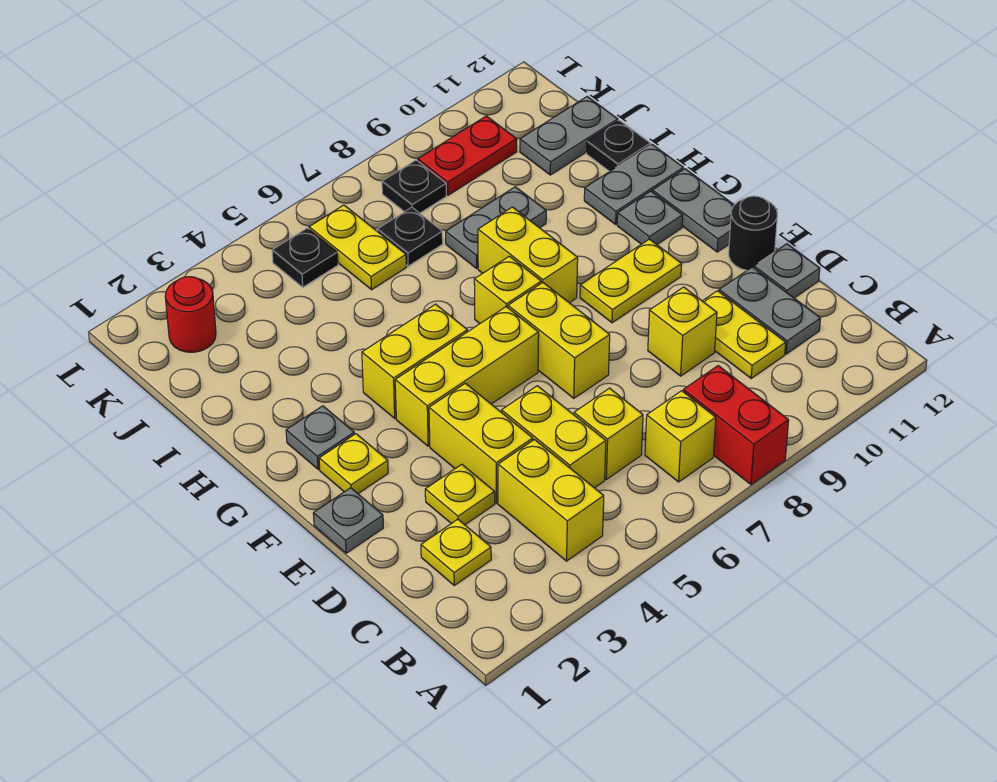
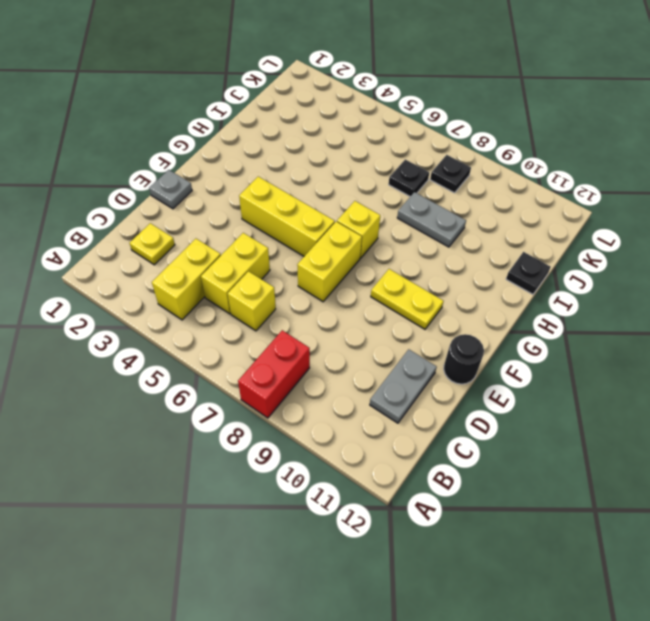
none -> yellow 1x1 brick [645,391,716,482]
none -> yellow 1x2 plate [703,291,786,378]
none -> yellow 1x1 plate [425,464,495,525]
none -> yellow 1x2 brick [429,383,533,503]

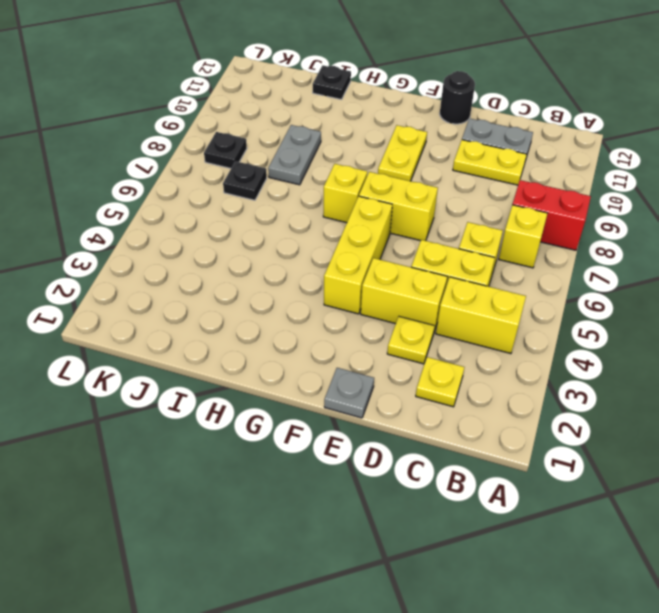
none -> yellow 1x1 brick [648,287,717,376]
none -> grey 1x1 plate [754,244,820,298]
none -> yellow 1x1 plate [319,434,388,493]
none -> grey 1x2 plate [652,169,734,252]

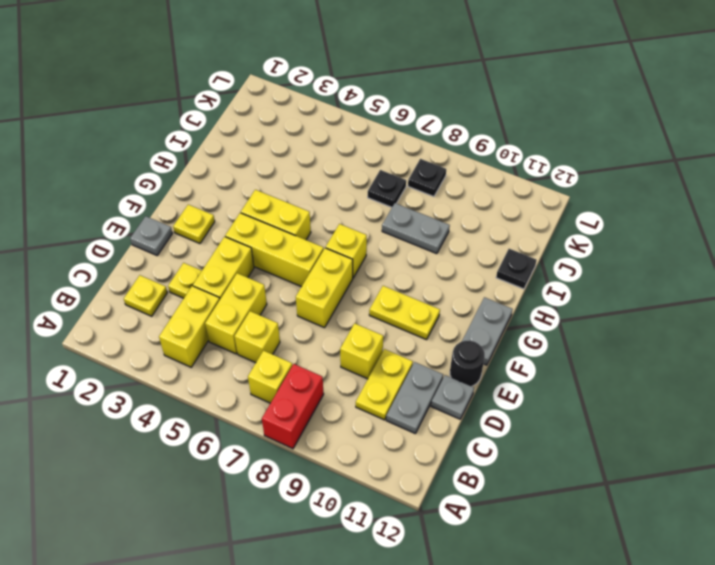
none -> grey 1x1 plate [286,406,354,469]
none -> yellow 1x2 brick [478,207,578,303]
none -> grey 1x1 plate [617,191,683,244]
none -> grey 1x2 plate [584,145,683,224]

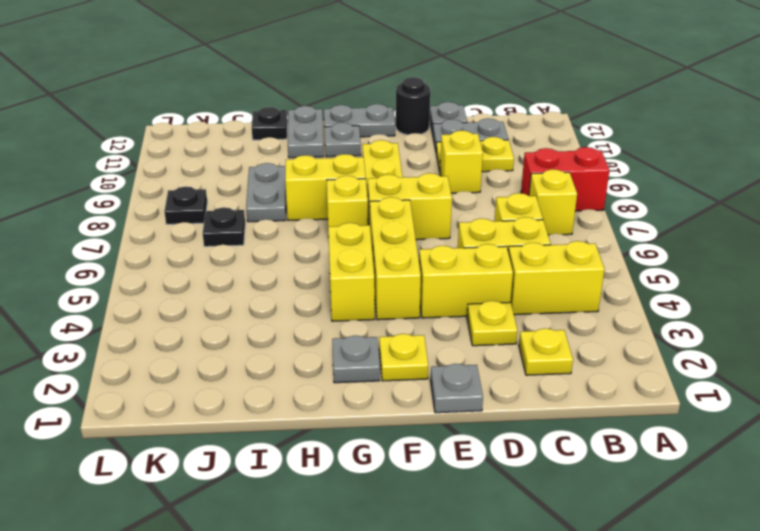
none -> yellow 1x2 plate [309,205,406,290]
none -> grey 1x2 plate [520,97,618,175]
none -> red 1x1 round brick [165,277,216,352]
none -> black 1x1 plate [272,228,338,287]

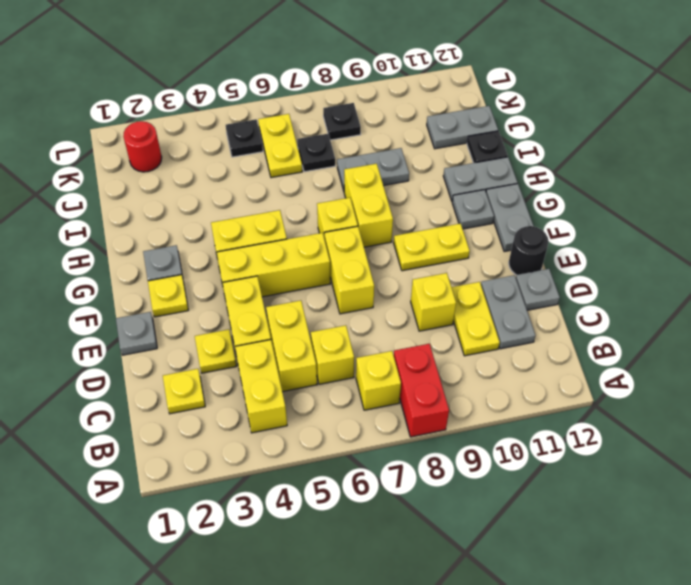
none -> red 1x2 plate [418,116,517,195]

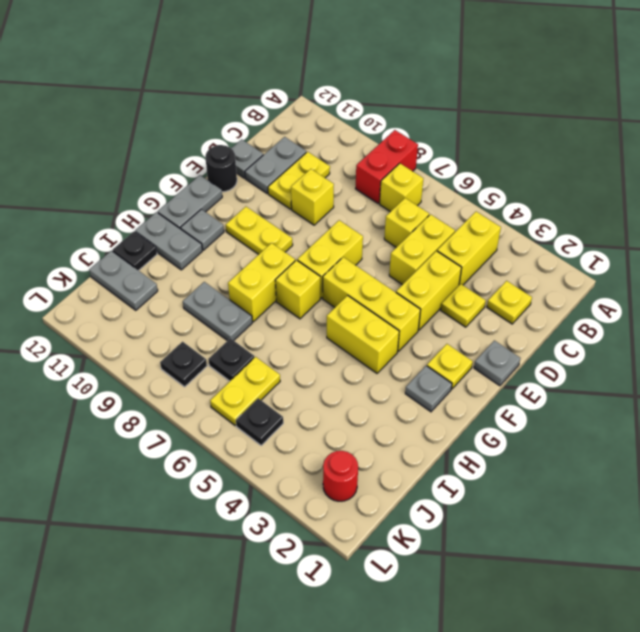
none -> red 1x2 plate [418,116,517,195]

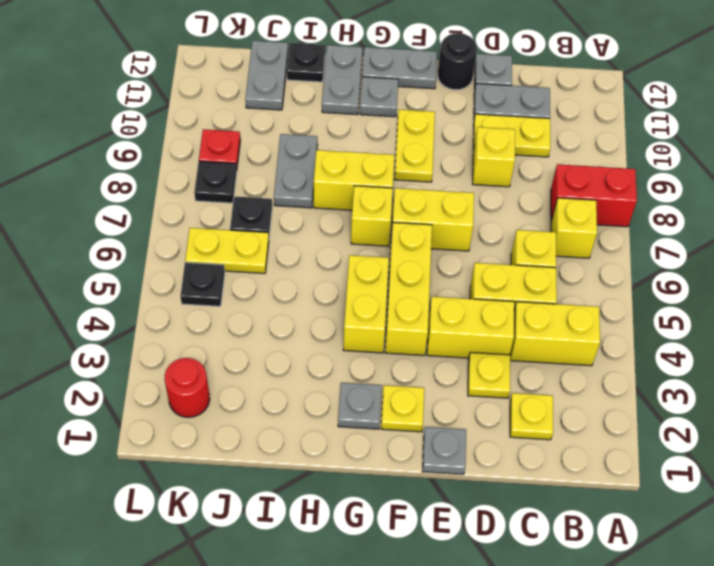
red 1x1 plate [199,129,240,170] -> red 1x2 plate [418,116,517,195]

